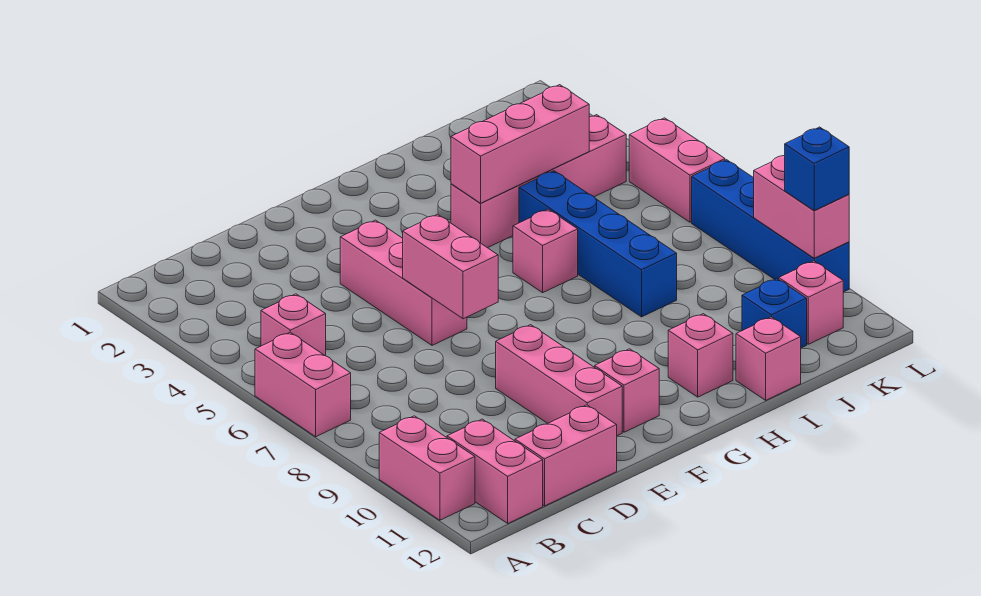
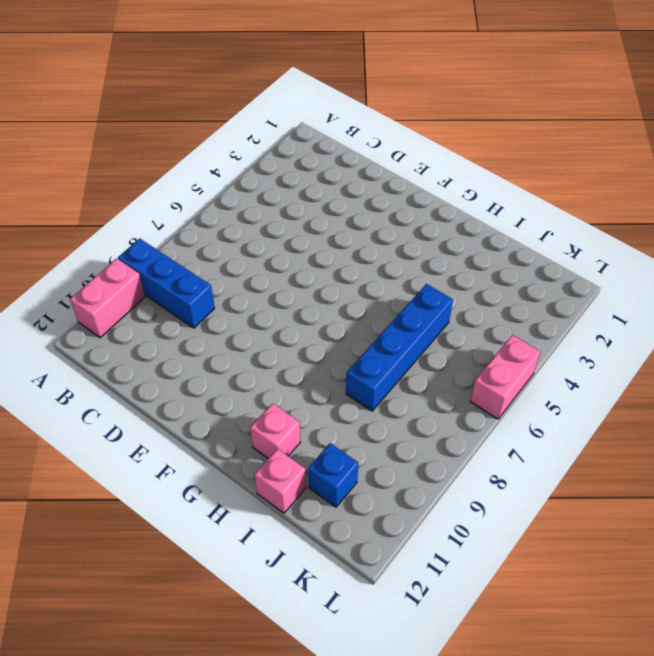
blue 1x3 brick [118,238,215,328] -> none
none -> pink 1x2 brick [255,332,351,437]
none -> pink 1x1 brick [261,294,326,356]
none -> pink 1x2 brick [447,419,543,523]

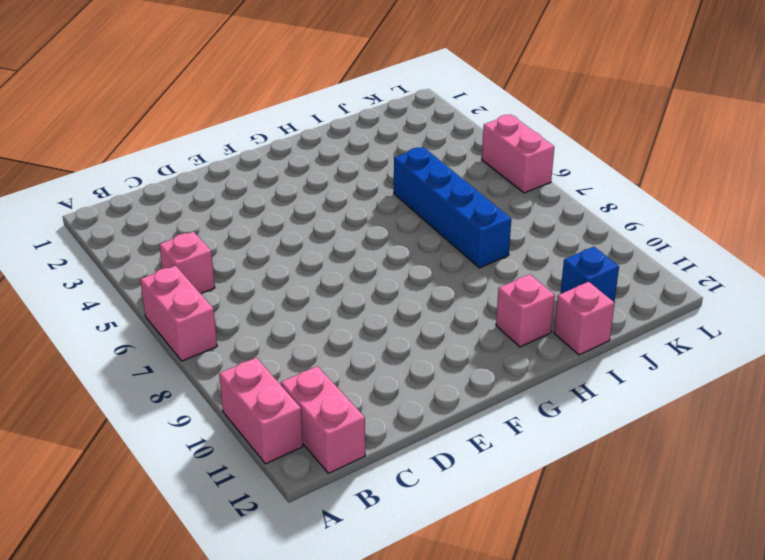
none -> pink 1x2 brick [515,405,617,506]
none -> pink 1x3 brick [340,220,467,345]
none -> pink 1x3 brick [496,325,622,436]

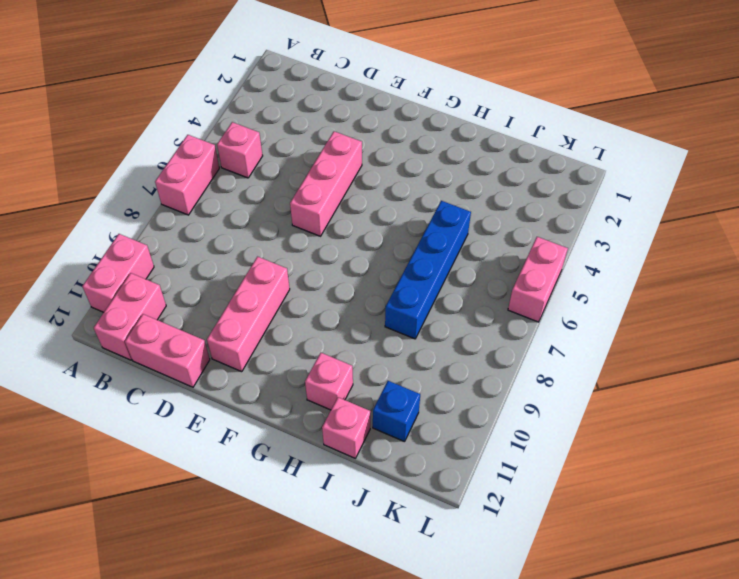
none -> pink 1x1 brick [595,349,659,432]
none -> pink 1x4 brick [451,115,626,248]
none -> pink 1x1 brick [513,209,578,293]

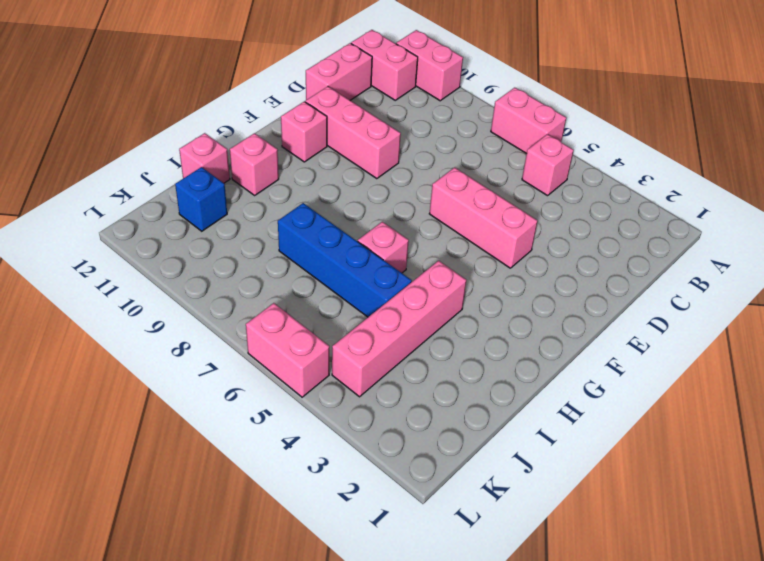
none -> pink 1x1 brick [779,261,843,344]
none -> blue 1x4 brick [692,160,849,292]
none -> pink 1x2 brick [403,214,498,319]

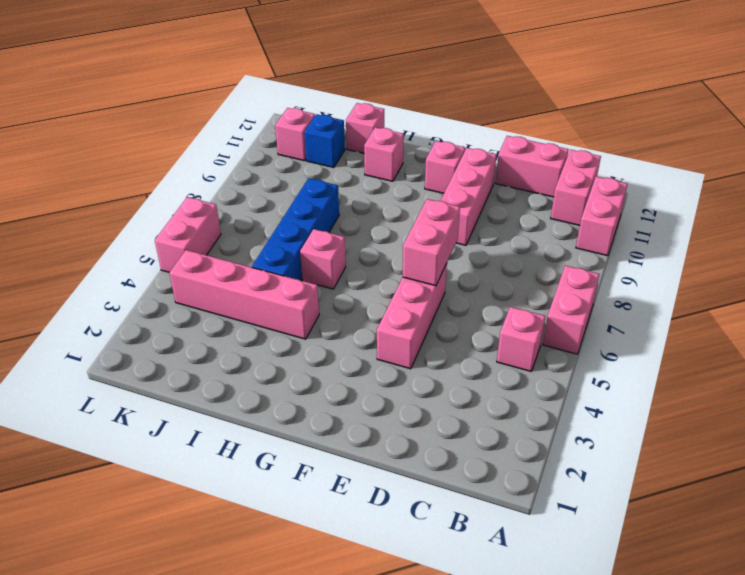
none -> blue 1x4 brick [692,160,849,292]
none -> pink 1x3 brick [451,85,589,203]
none -> pink 1x2 brick [754,156,849,258]

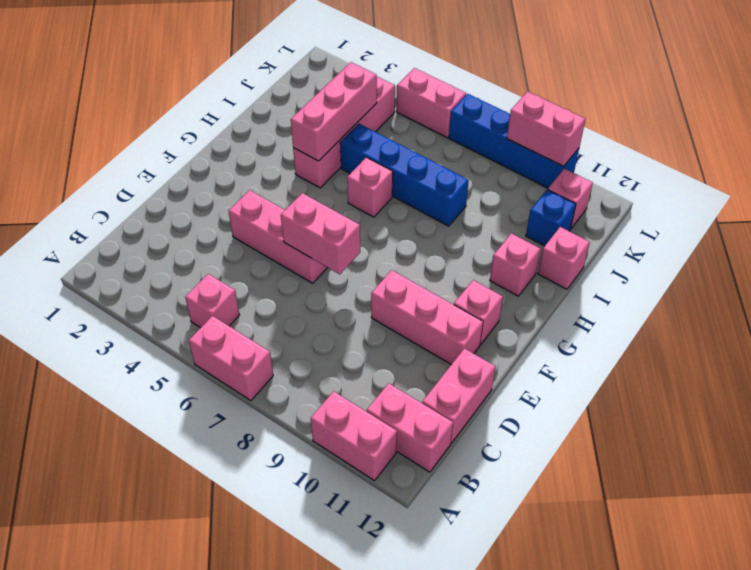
none -> blue 1x1 brick [785,127,849,210]

